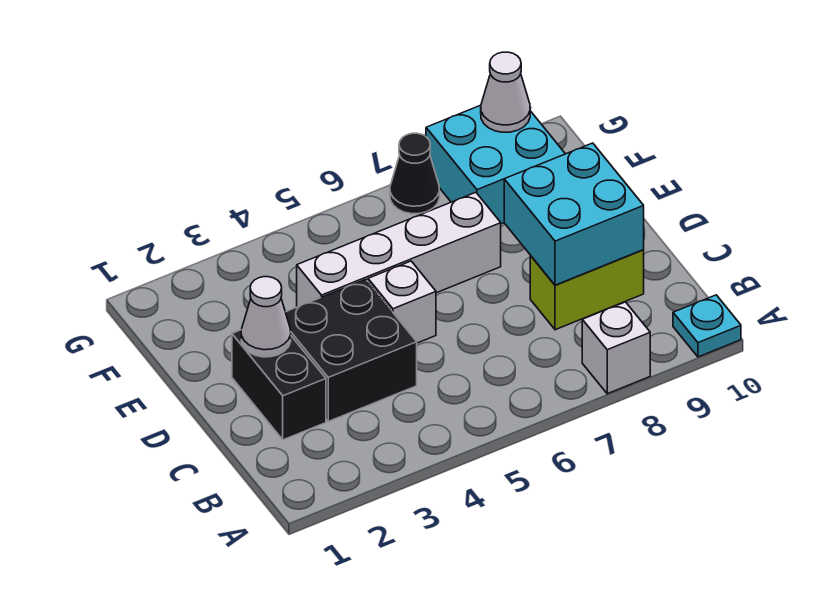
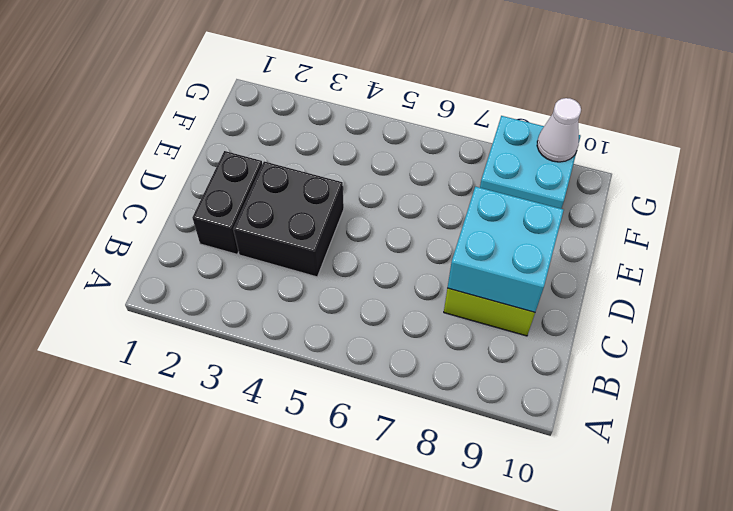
none -> white 1x1 brick [582,302,650,394]
none -> cyan 1x1 plate [673,295,741,357]
none -> white 1x1 brick [368,261,436,343]

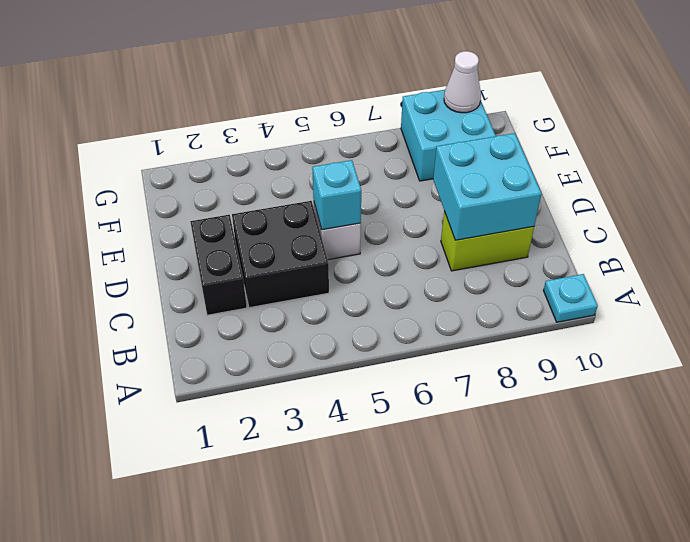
cyan 1x1 brick [312,160,361,230] -> none
none -> white 1x1 brick [582,302,650,394]
none -> white 1x4 brick [297,192,501,307]
none -> black 1x1 cone [390,133,440,214]

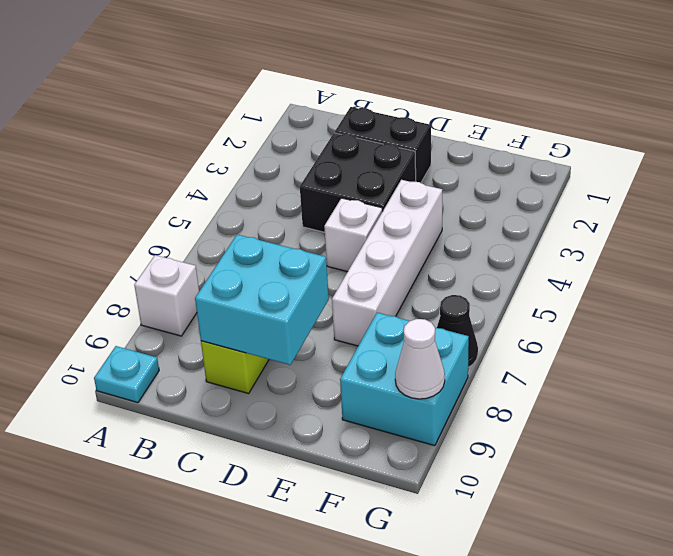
none -> white 1x1 cone [241,277,291,357]

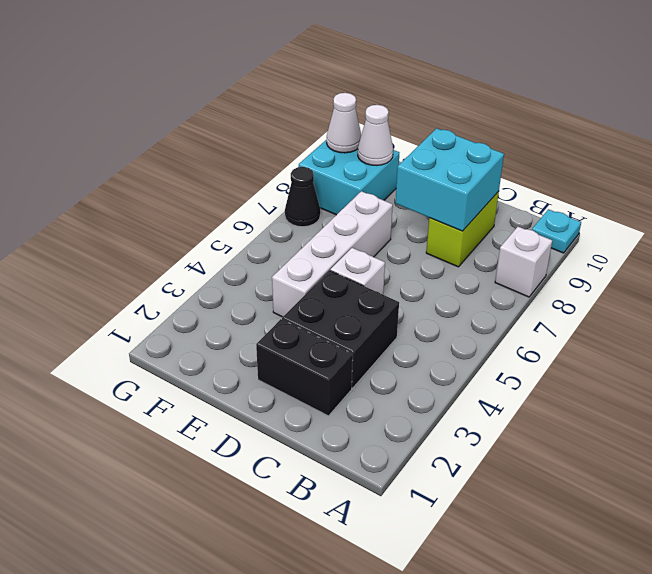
white 1x1 cone [358,105,393,165] -> white 1x1 cone moved to [241,277,291,357]

